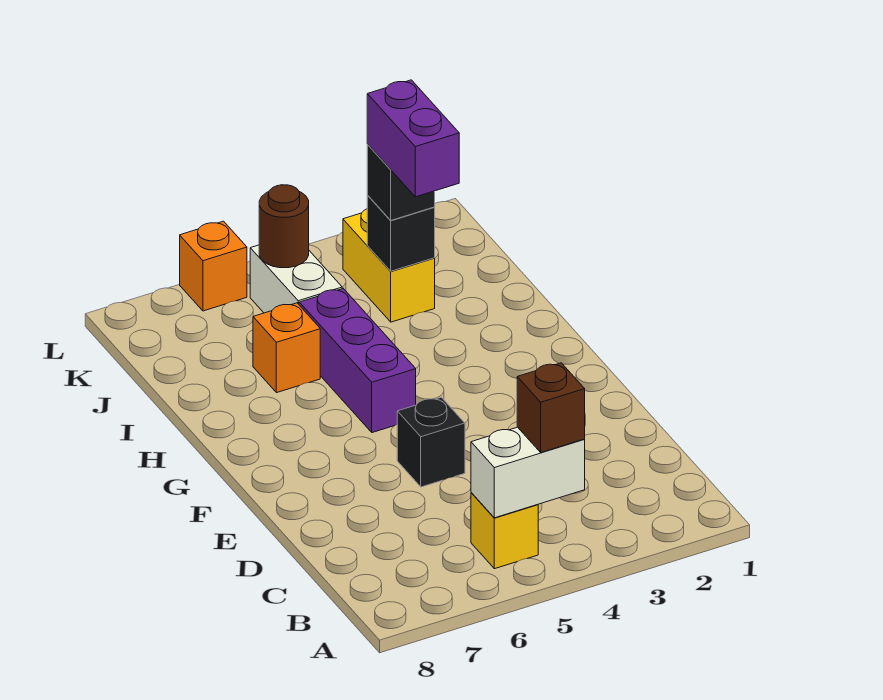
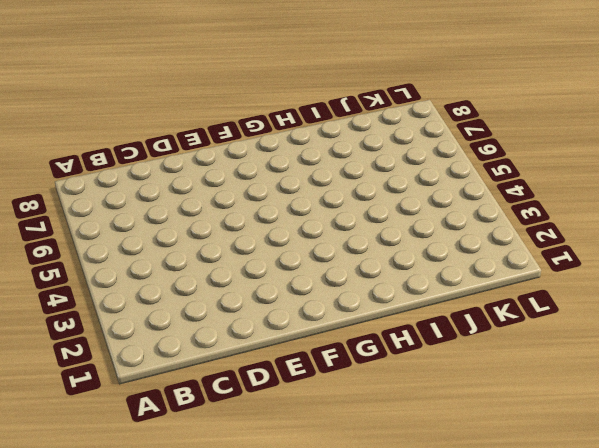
none -> yellow 1x1 brick [471,493,538,569]
none -> black 1x1 brick [397,397,465,487]
none -> purple 1x3 brick [299,289,416,433]

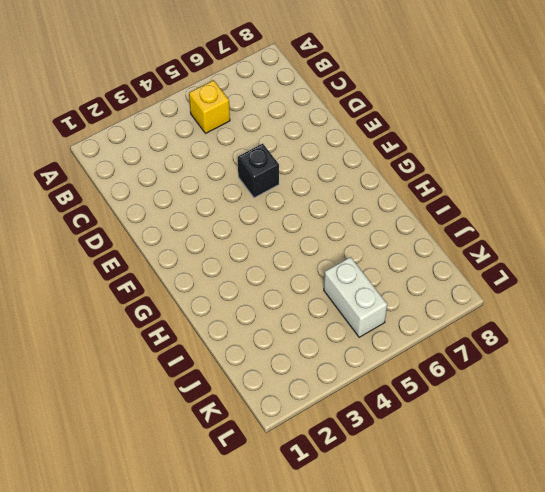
none -> purple 1x3 brick [299,289,416,433]
none -> orange 1x1 brick [253,303,320,393]
none -> yellow 1x2 brick [343,209,435,322]

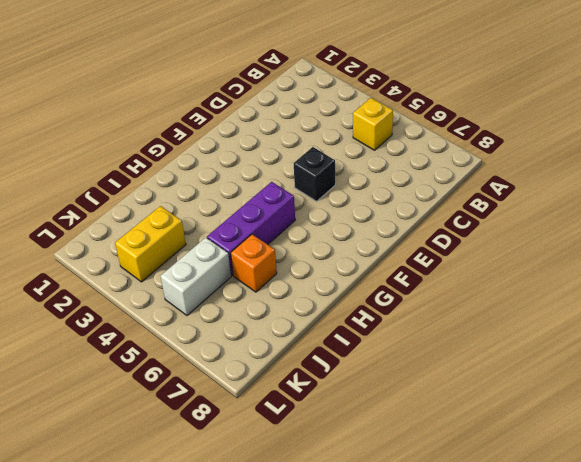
none -> orange 1x1 brick [180,221,247,311]
none -> white 1x2 brick [471,427,585,518]
none -> black 1x1 brick [367,196,435,271]

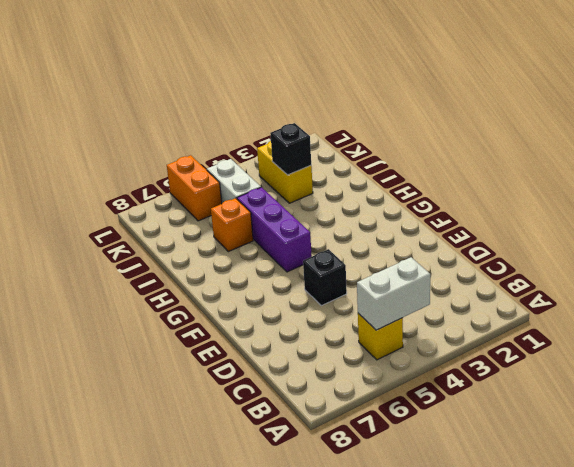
orange 1x2 brick [167,155,222,221] -> orange 1x1 brick [180,221,247,311]
none -> brown 1x1 round brick [259,185,309,268]
none -> brown 1x1 brick [517,363,585,452]
none -> black 1x1 brick [367,145,435,220]

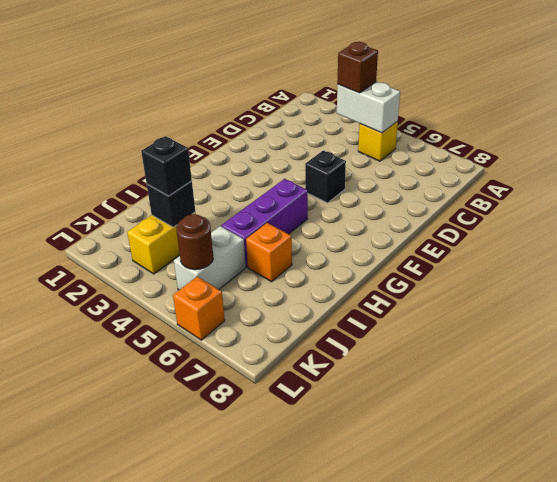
none -> purple 1x2 brick [367,80,459,197]

